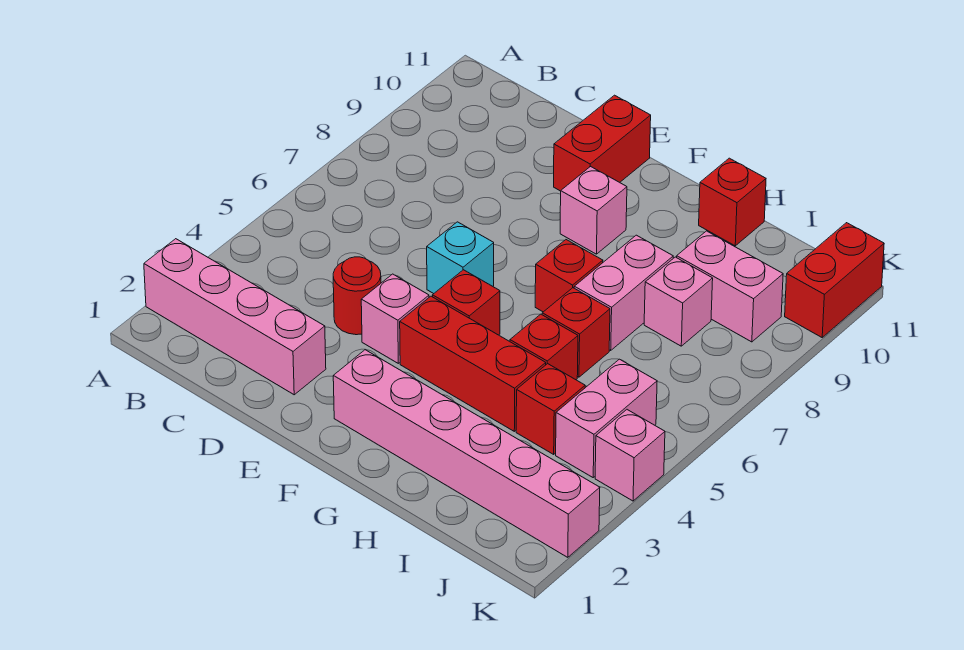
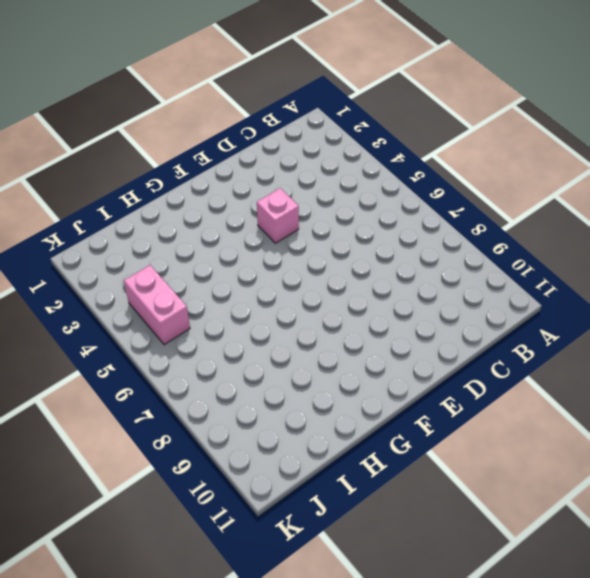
none -> pink 1x4 brick [144,239,326,395]
none -> red 1x1 round brick [333,257,381,335]
none -> cyan 1x1 brick [427,222,494,294]

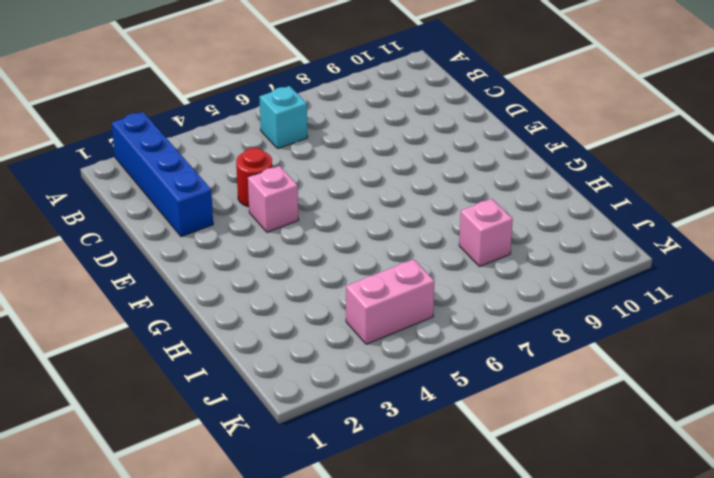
blue 1x4 brick [112,112,213,237] -> pink 1x4 brick [144,239,326,395]
cyan 1x1 brick [259,86,308,148] -> cyan 1x1 brick moved to [427,222,494,294]
none -> red 1x2 brick [554,95,651,191]
none -> pink 1x6 brick [333,350,600,557]
none -> red 1x3 brick [400,296,546,431]

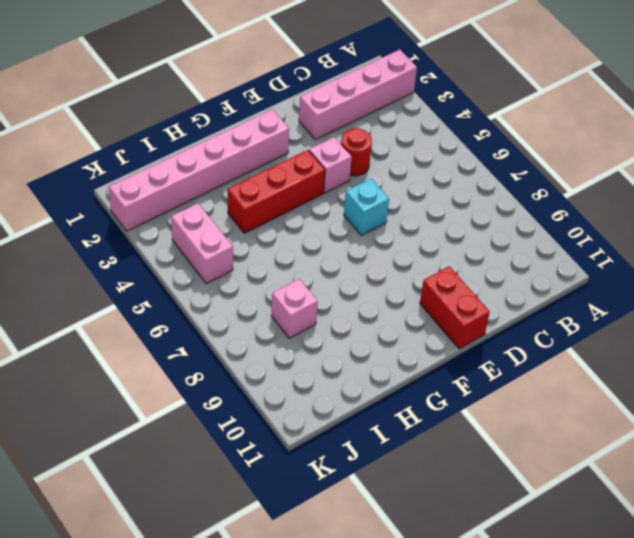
none -> red 1x1 brick [433,270,500,335]
none -> pink 1x1 brick [560,167,627,254]
none -> red 1x1 brick [535,240,603,312]

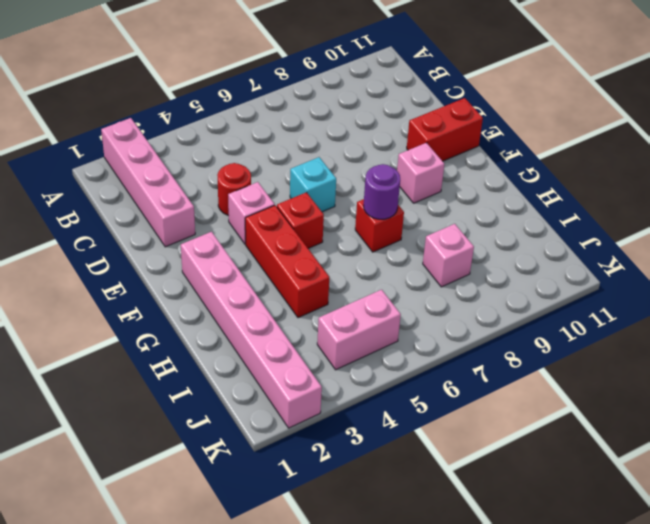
purple 1x1 round brick [364,164,400,219] -> none
none -> red 1x1 brick [510,314,578,380]
none -> red 1x1 brick [542,288,610,377]
none -> pink 1x2 brick [574,235,673,350]

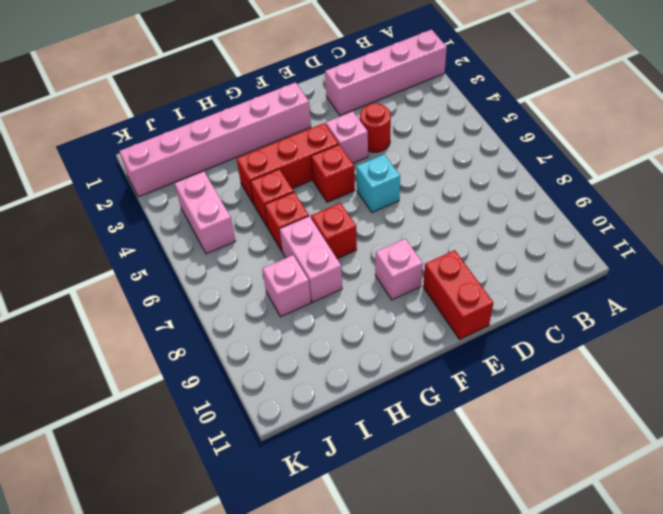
none -> red 1x1 brick [699,158,766,246]
none -> red 1x1 brick [516,364,585,454]
none -> pink 1x2 brick [677,231,783,342]

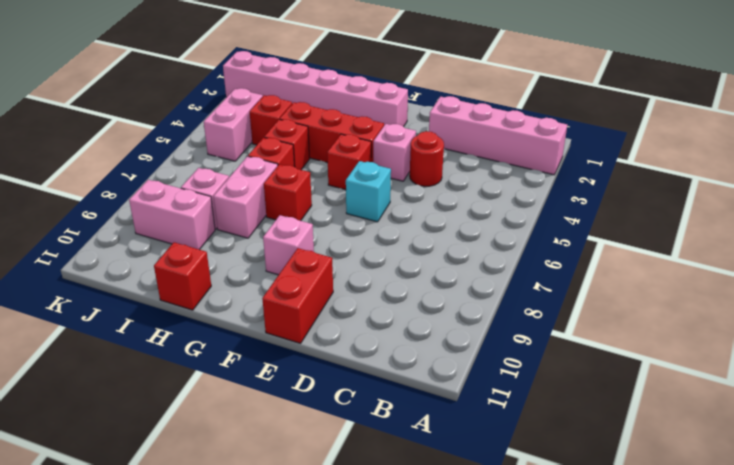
none -> pink 1x1 brick [595,410,665,501]
none -> red 1x2 brick [785,223,884,337]

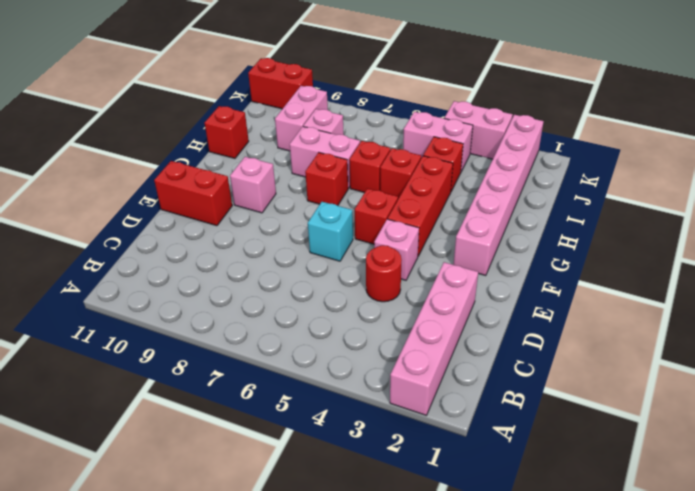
pink 1x2 brick [444,101,513,159] -> pink 1x1 brick [595,410,665,501]

